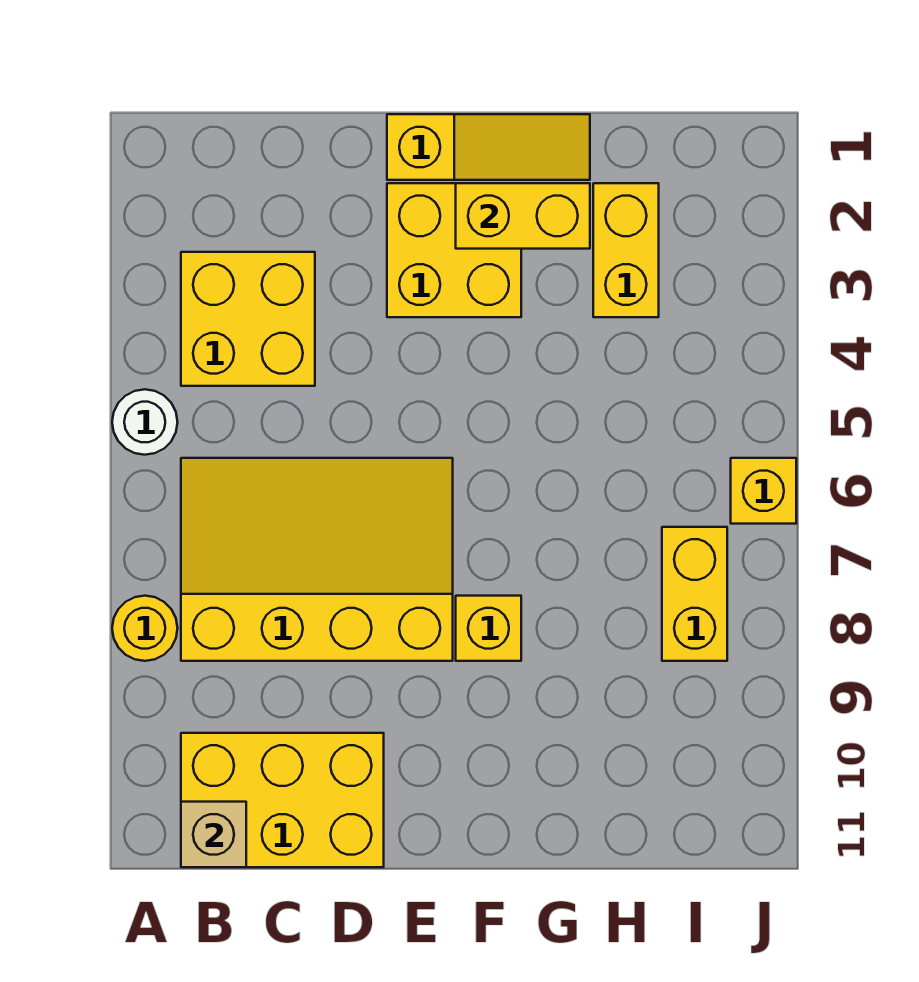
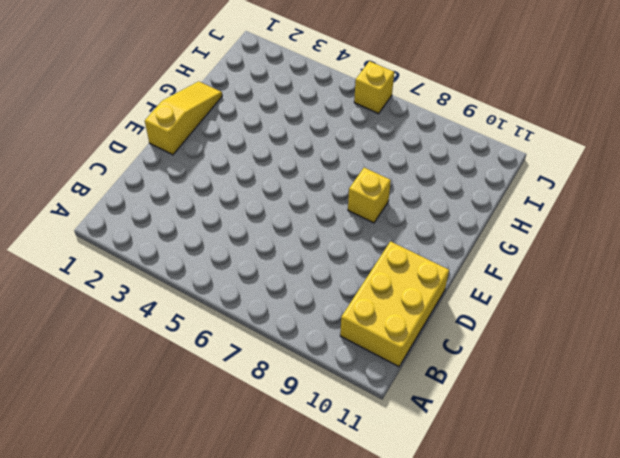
none -> white 1x1 round brick [112,389,178,455]
none -> yellow 1x1 round brick [112,596,178,661]
none -> yellow 2x2 brick [181,252,315,386]

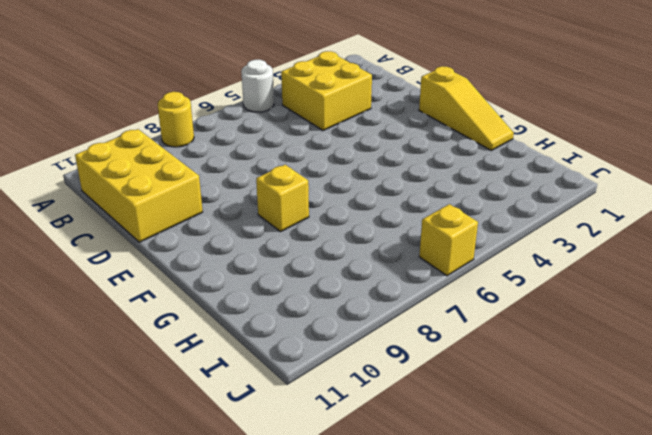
none -> yellow 3x4 slope [181,458,453,661]
none -> yellow 2x2 brick [387,183,521,317]
none -> yellow 1x2 brick [593,183,659,317]

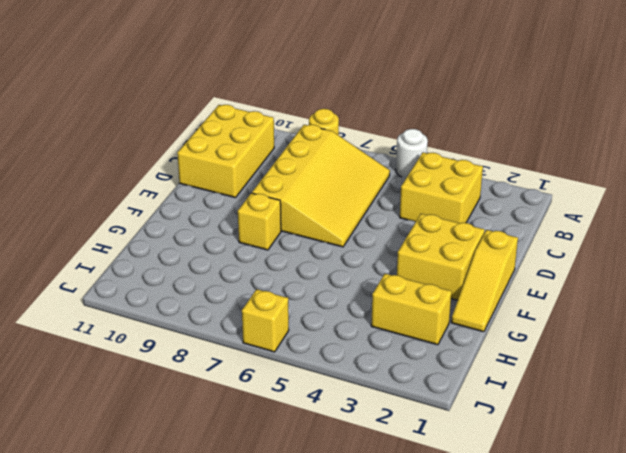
none -> yellow 1x2 brick [662,527,727,661]
none -> tan 1x1 brick [181,802,246,867]
none -> yellow 1x2 brick [456,183,590,249]

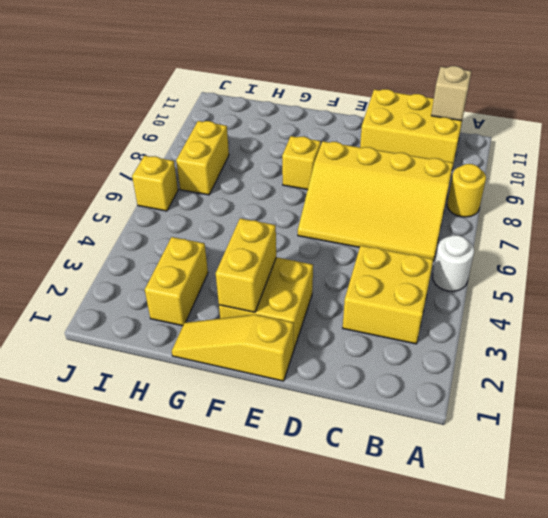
yellow 1x2 brick [216,218,276,312] -> yellow 1x2 brick turned to [456,183,590,249]

